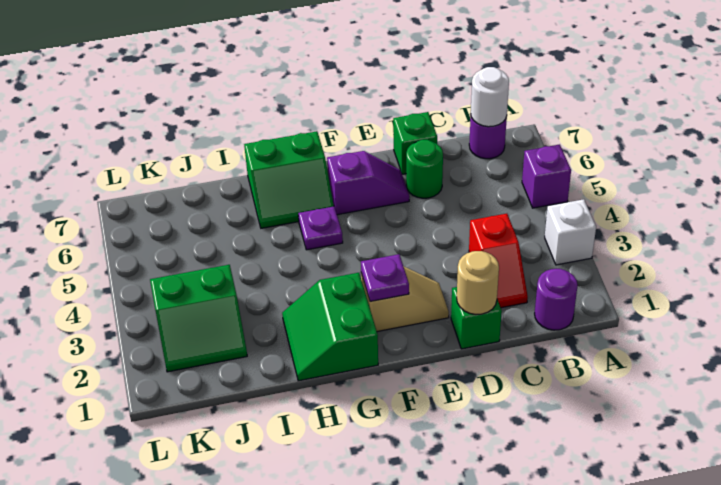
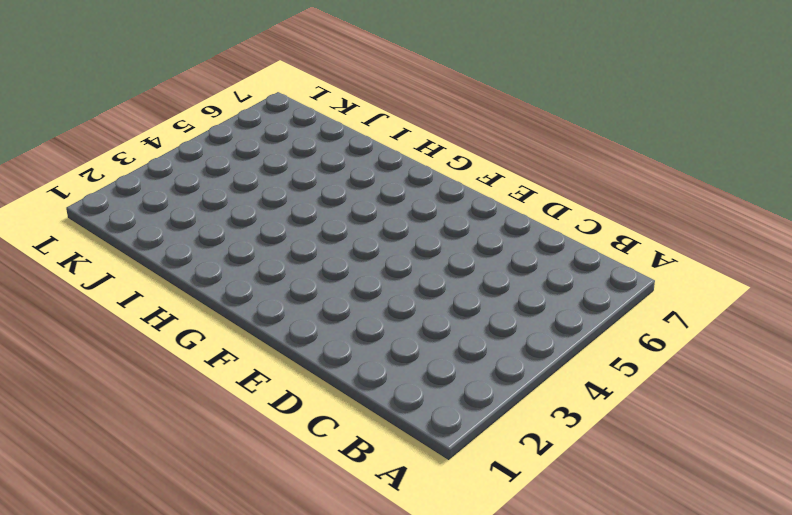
none -> white 1x1 brick [545,199,596,265]
none -> purple 1x1 brick [522,144,571,208]
none -> purple 1x1 round brick [535,269,578,330]

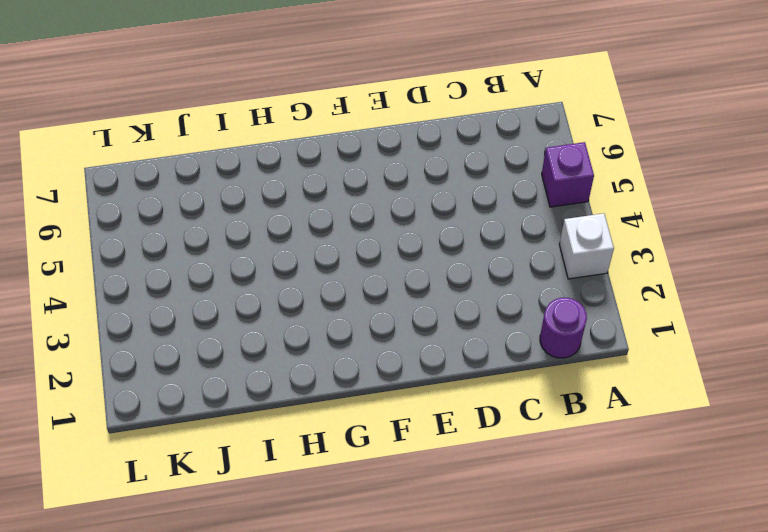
none -> purple 1x1 round brick [469,117,507,159]
none -> red 1x2 slope [469,214,528,308]
none -> green 1x1 brick [451,287,502,349]

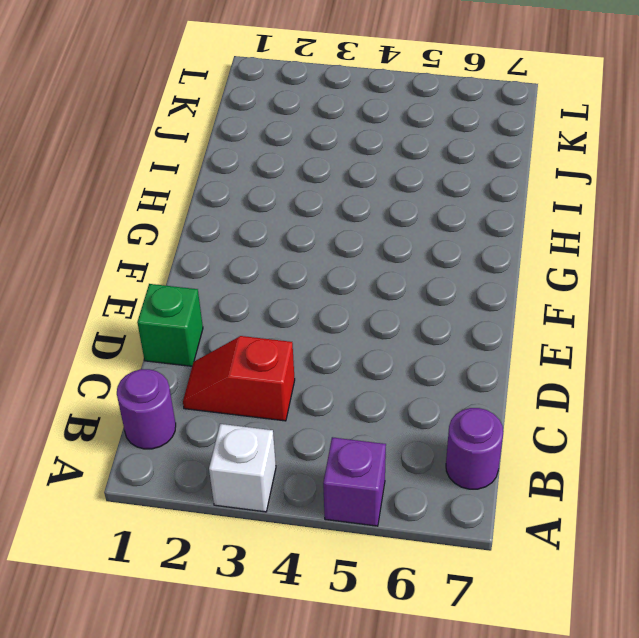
none -> green 1x1 round brick [406,140,443,198]
none -> green 1x1 brick [393,112,437,174]
none -> tan 1x2 slope [361,267,449,332]

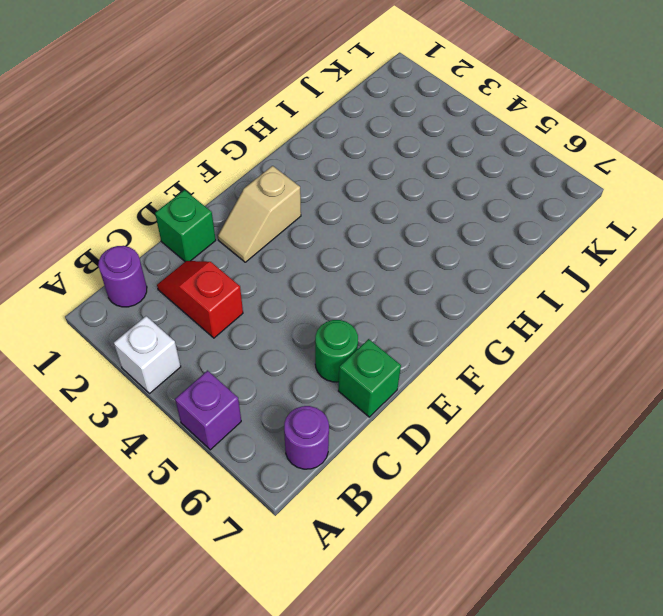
none -> purple 1x2 slope [327,151,409,215]
none -> green 2x2 slope [282,273,378,381]
none -> purple 1x1 plate [298,207,343,250]

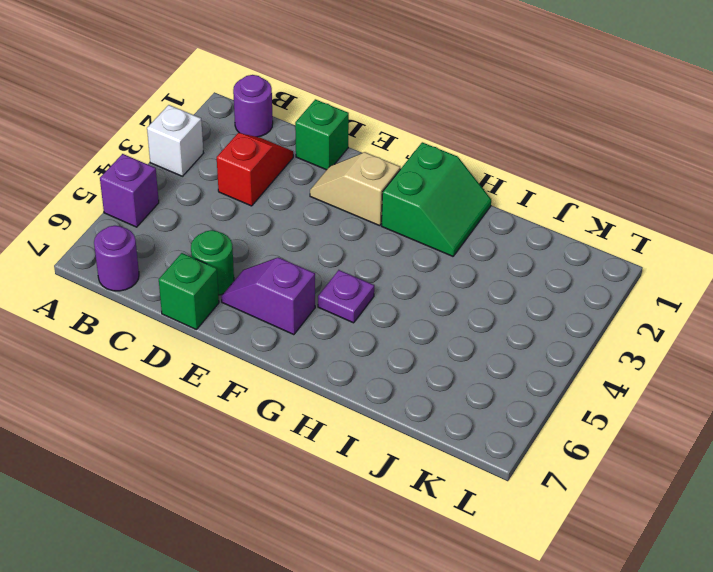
none -> green 2x2 slope [244,131,334,228]
none -> green 2x2 slope [150,265,247,372]
none -> white 1x1 round brick [471,67,509,127]

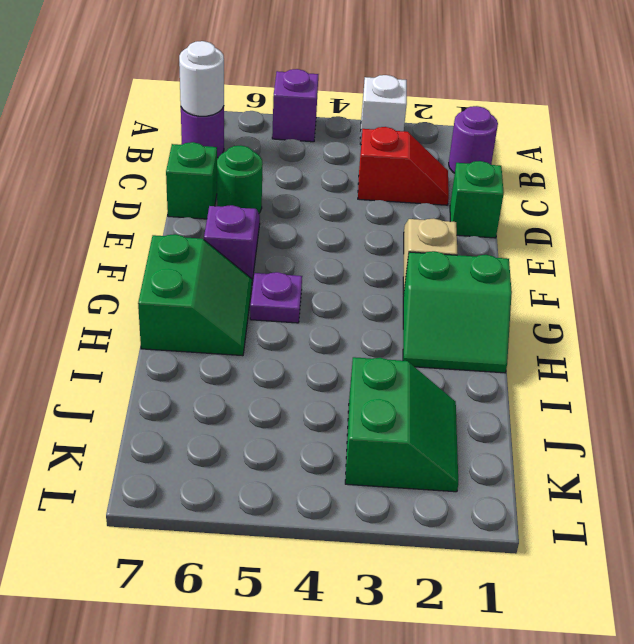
none -> tan 1x1 round brick [457,251,499,315]
none -> purple 1x1 plate [361,254,409,302]

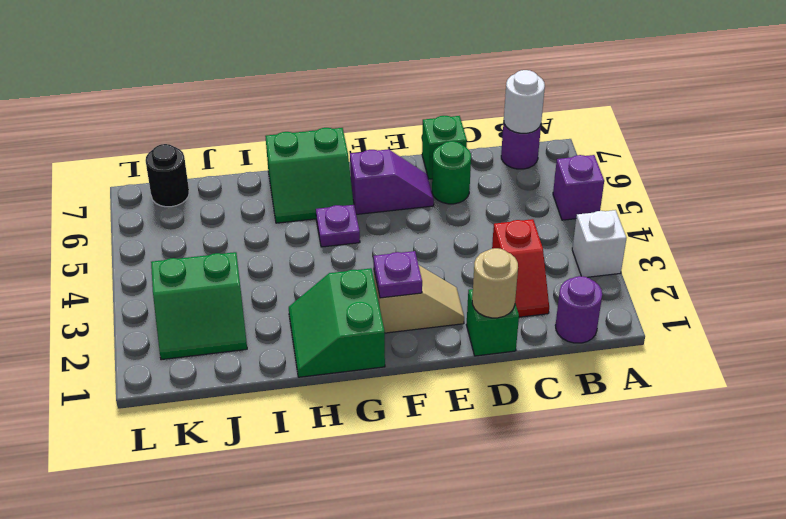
black 1x1 round brick [146,144,189,207] -> none

